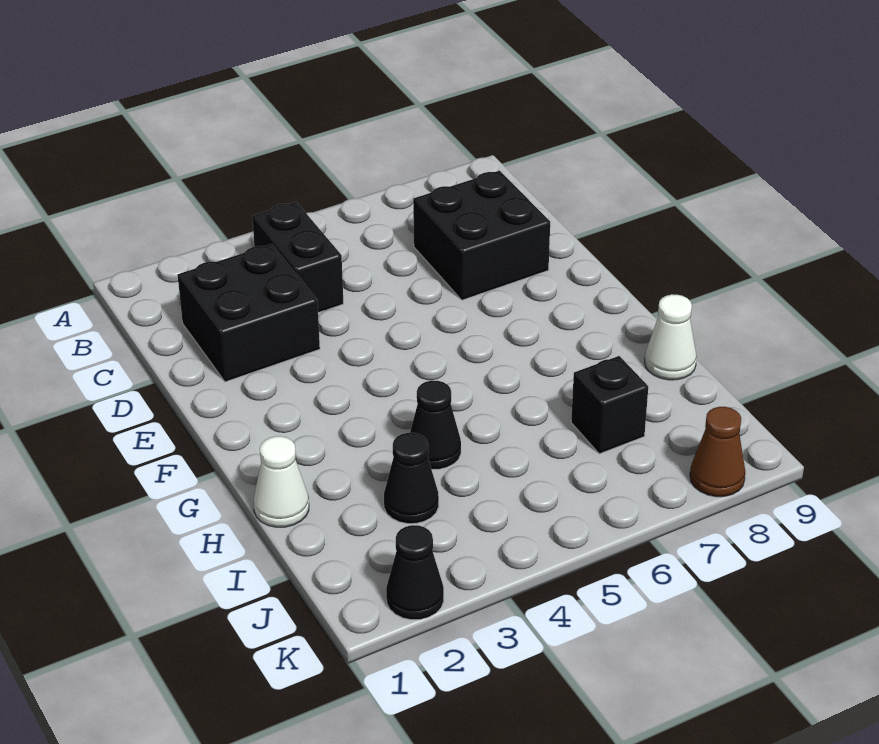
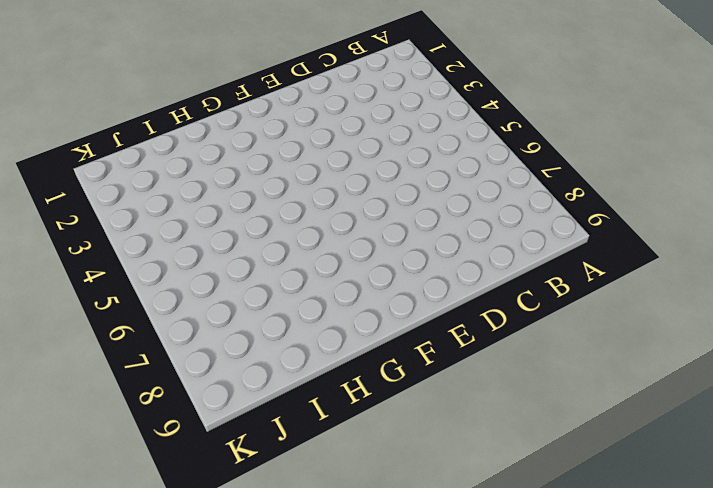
none -> black 1x2 brick [252,202,344,313]
none -> black 2x2 brick [178,244,320,382]

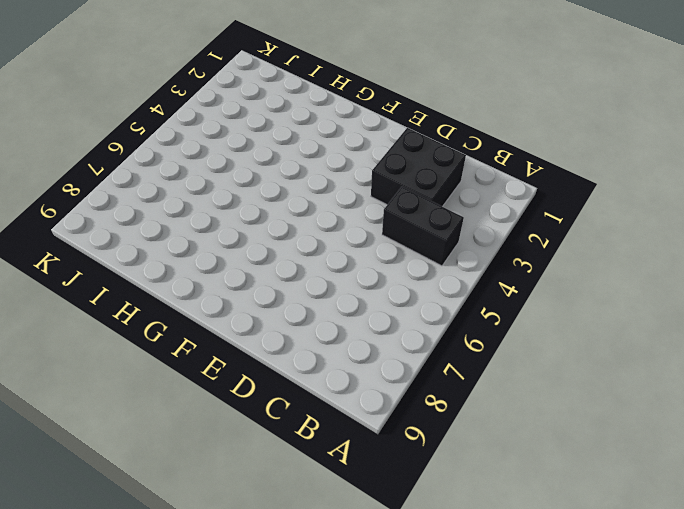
none -> black 2x2 brick [413,171,550,300]
none -> white 1x1 cone [254,436,309,527]

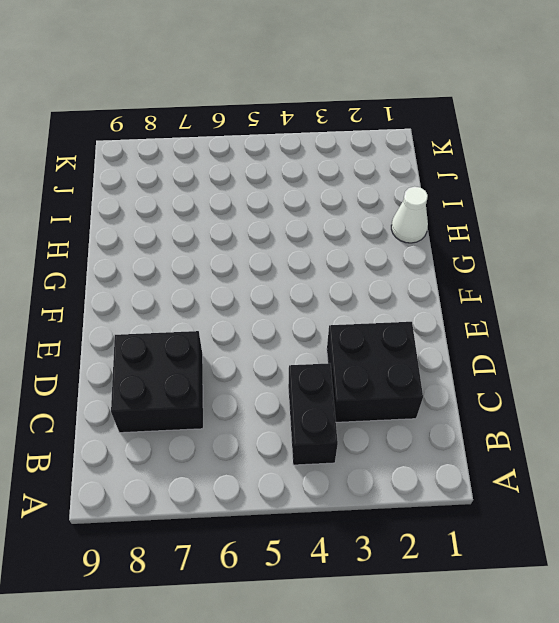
none -> black 1x1 cone [410,381,461,469]
none -> white 1x1 cone [645,294,697,380]

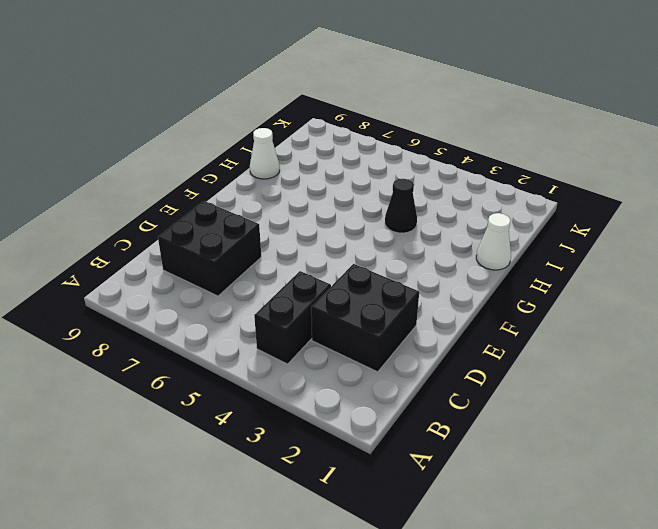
none -> black 1x1 cone [384,433,439,524]
none -> black 1x1 brick [571,356,648,454]

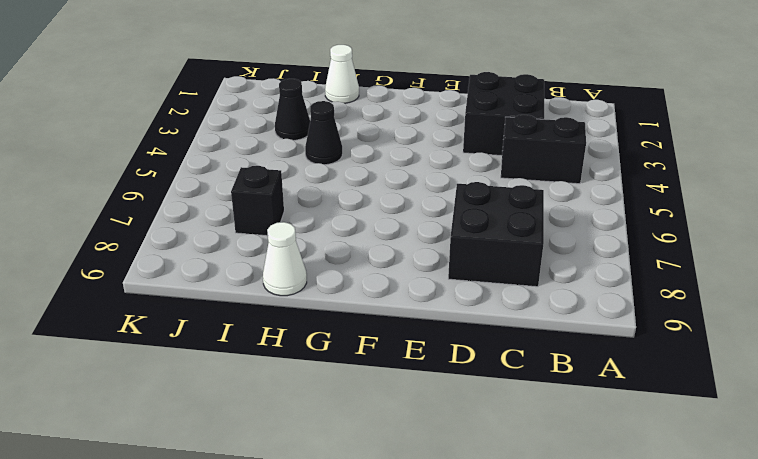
none -> black 1x1 cone [386,525,444,620]
none -> brown 1x1 cone [690,407,745,497]

